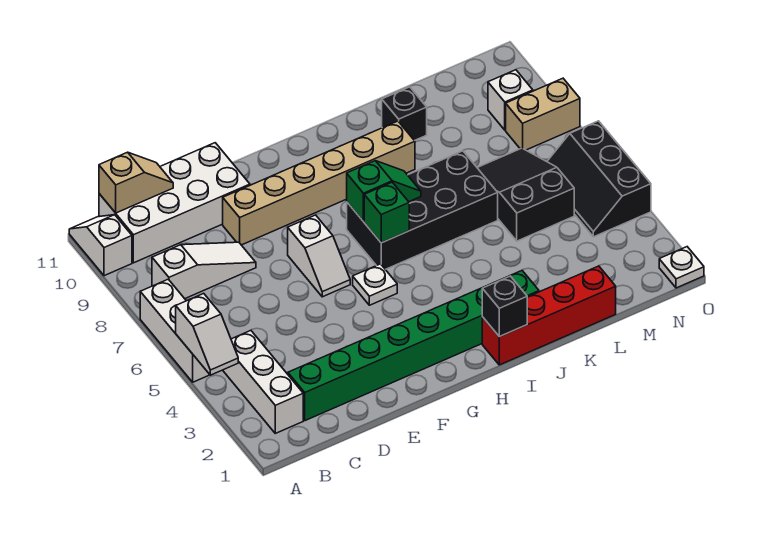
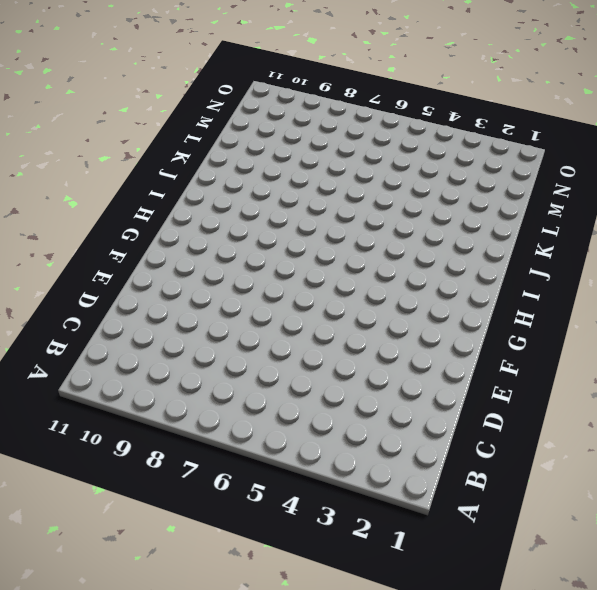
none -> white 1x3 brick [140,279,210,382]
none -> white 1x2 slope [69,215,132,276]
none -> white 1x3 brick [223,330,303,433]

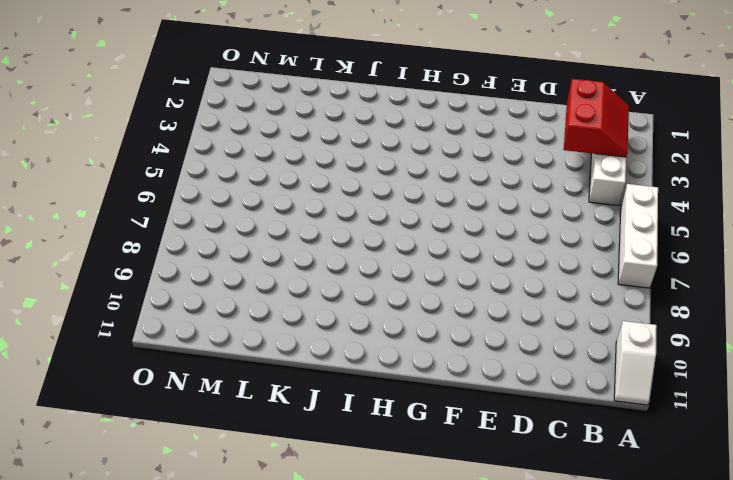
red 2x2 slope [564,79,629,157] -> none
none -> white 1x3 slope [152,242,256,299]
none -> white 2x4 brick [99,143,250,263]
none -> green 1x8 brick [288,271,539,421]

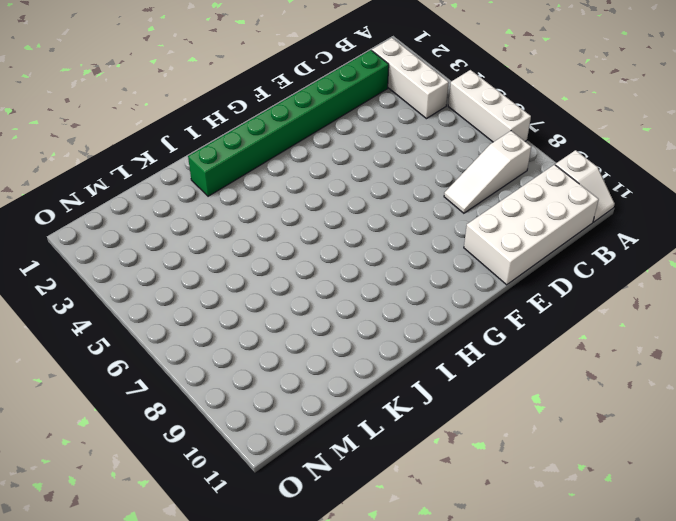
none -> tan 1x6 brick [223,121,415,245]
none -> white 1x2 slope [288,215,350,297]
none -> white 1x1 plate [353,264,397,305]

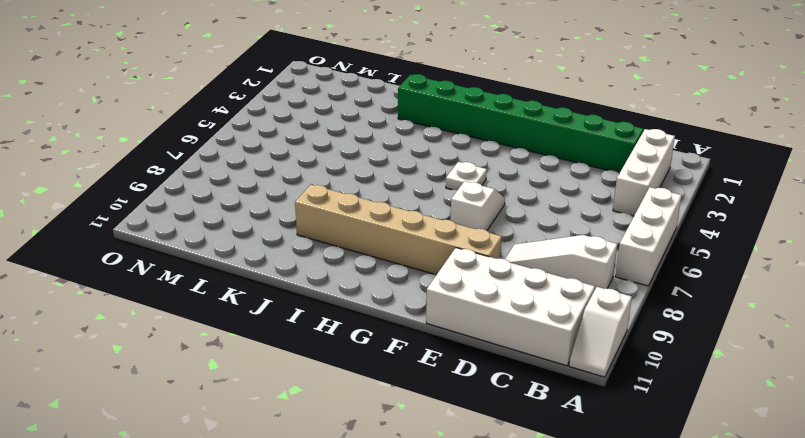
none -> black 2x4 brick [347,151,498,269]
none -> red 1x4 brick [482,266,616,365]
none -> black 1x1 brick [382,87,427,141]

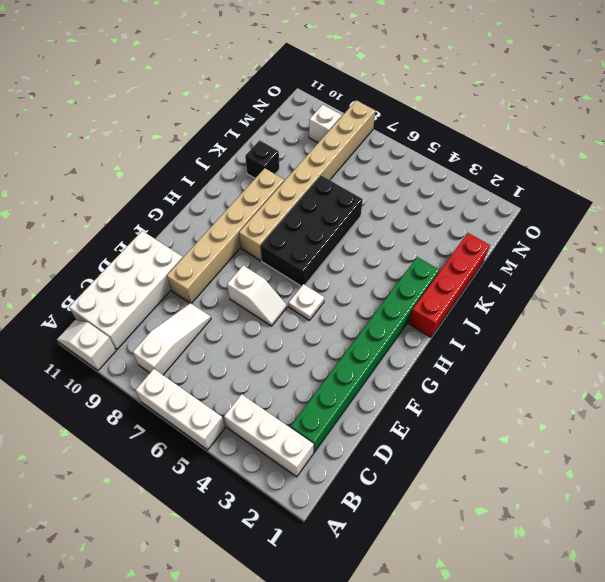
tan 1x8 brick [239,100,375,261] -> tan 1x2 brick [506,78,580,150]
none -> black 2x3 slope [477,148,574,241]
none -> black 2x3 slope [547,121,651,237]
none -> white 1x1 plate [659,247,704,288]

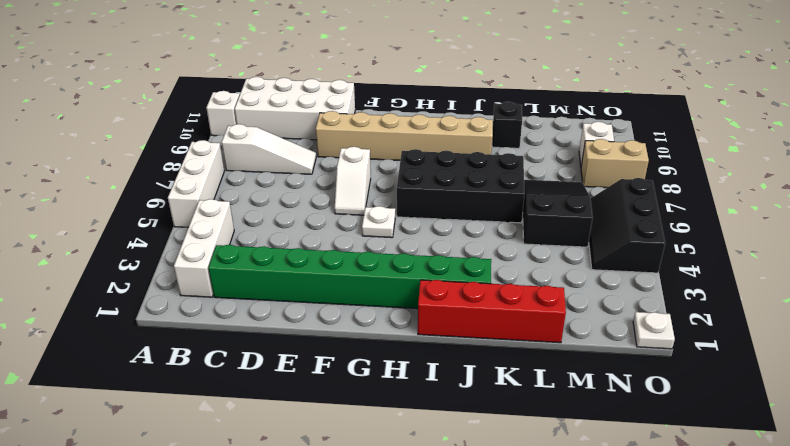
none -> white 1x2 slope [176,293,238,375]
none -> tan 1x2 slope [99,152,173,213]
none -> green 1x1 brick [364,182,409,243]

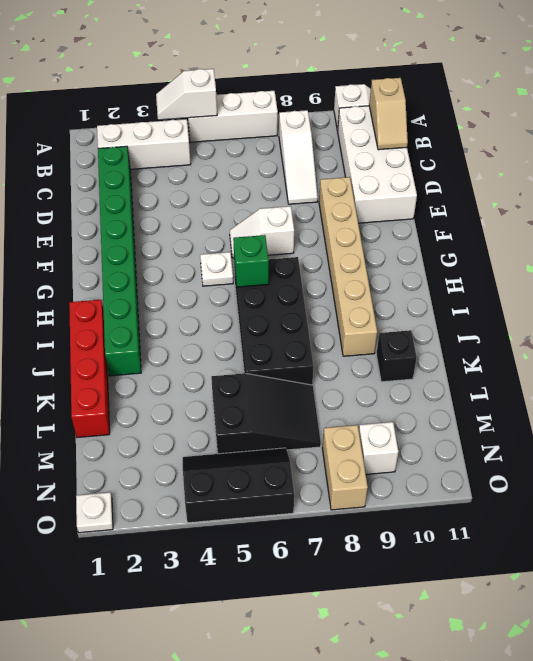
none -> green 1x2 slope [347,161,421,222]
none -> black 1x1 brick [482,276,527,337]

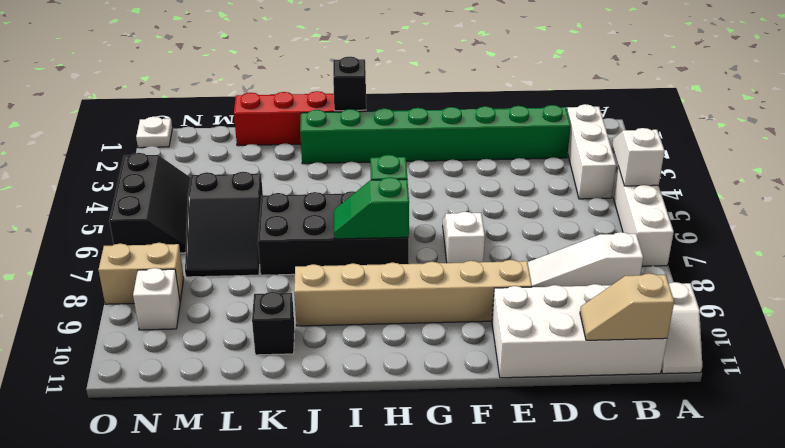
none -> white 1x1 plate [353,264,397,305]

